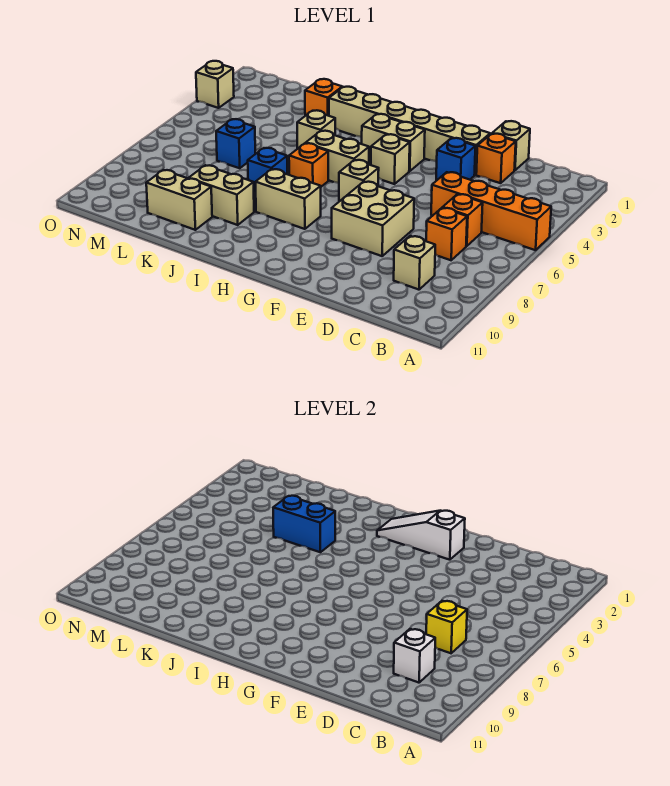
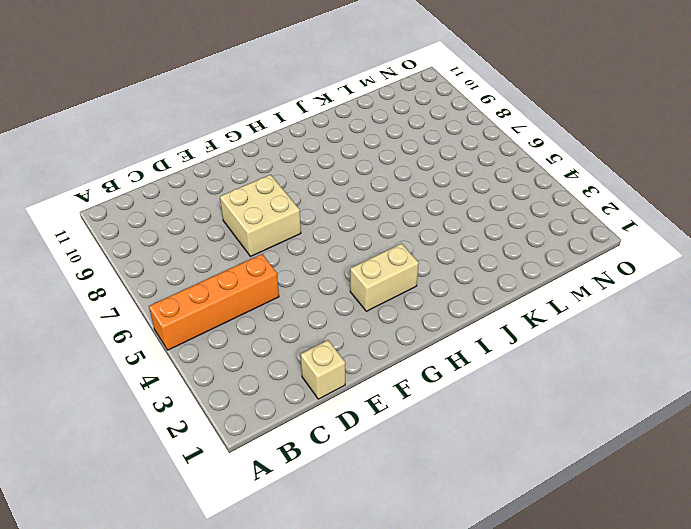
none -> orange 1x1 brick [443,194,483,246]
none -> orange 1x1 brick [426,208,467,260]
none -> tan 1x1 brick [394,236,435,290]

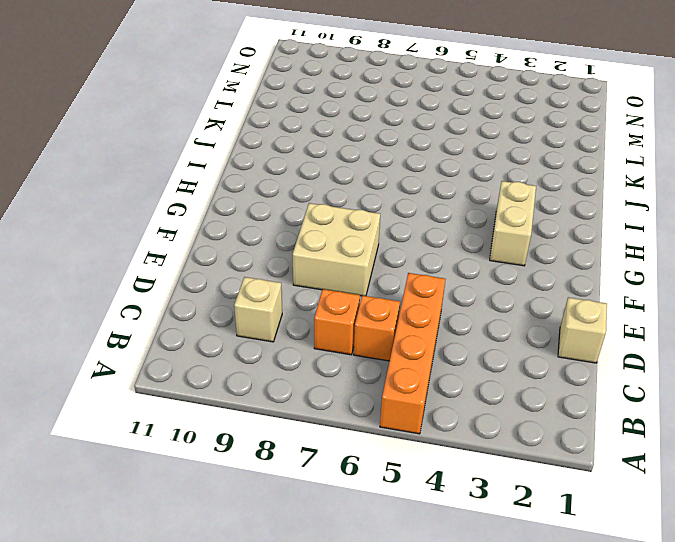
none -> orange 1x1 brick [476,134,516,183]
none -> tan 1x6 brick [329,87,490,175]
none -> blue 1x1 brick [436,138,476,180]

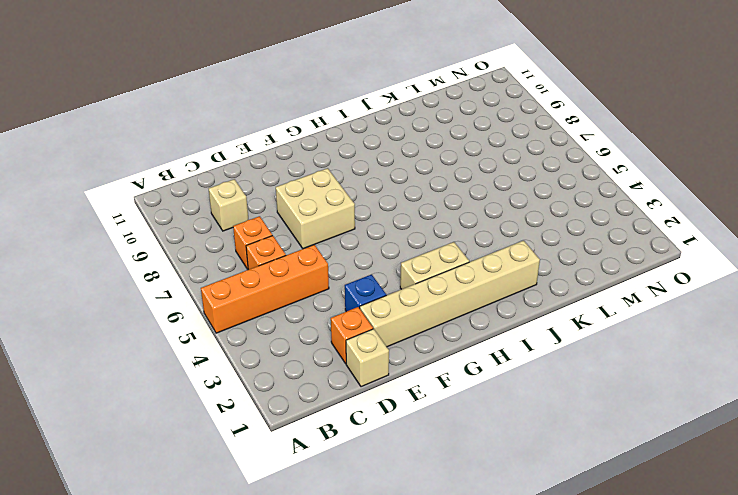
none -> tan 1x1 brick [371,134,410,184]
none -> tan 1x1 brick [339,160,379,201]
none -> tan 1x2 brick [305,131,369,183]

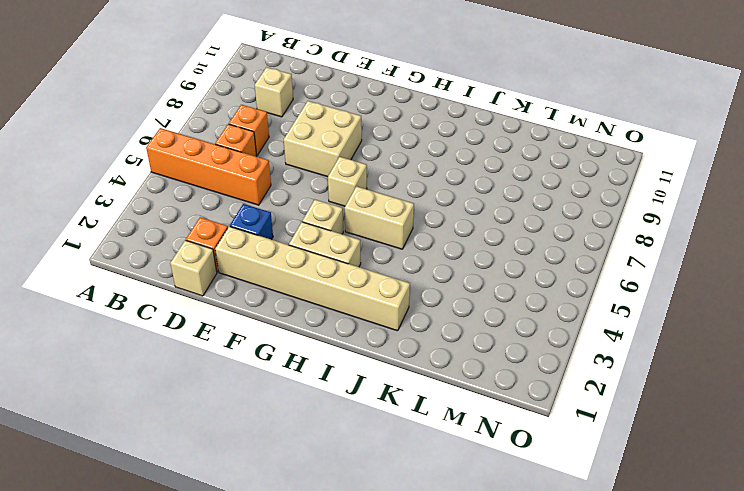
none -> tan 1x2 brick [256,169,321,229]
none -> orange 1x1 brick [289,143,328,187]
none -> tan 1x1 brick [297,110,335,149]

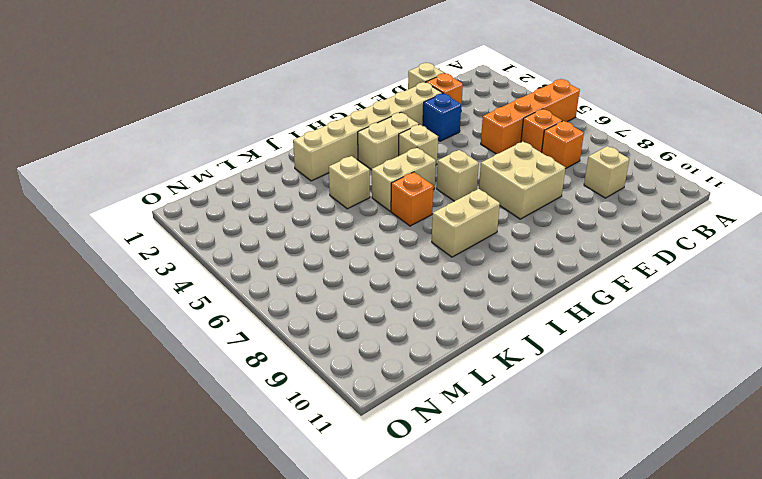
none -> blue 1x1 brick [248,148,287,192]
none -> tan 1x2 brick [189,165,254,225]
none -> orange 1x1 brick [305,79,342,116]

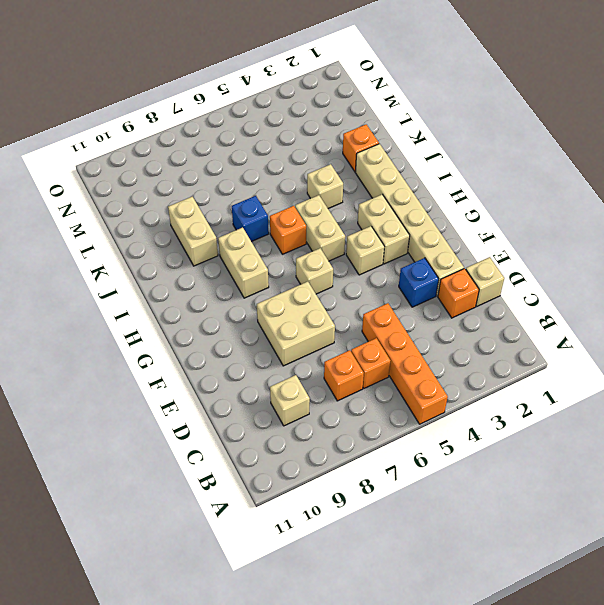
none -> tan 1x2 brick [146,170,212,230]
none -> blue 1x1 brick [216,119,255,168]
none -> tan 1x1 brick [196,61,234,108]

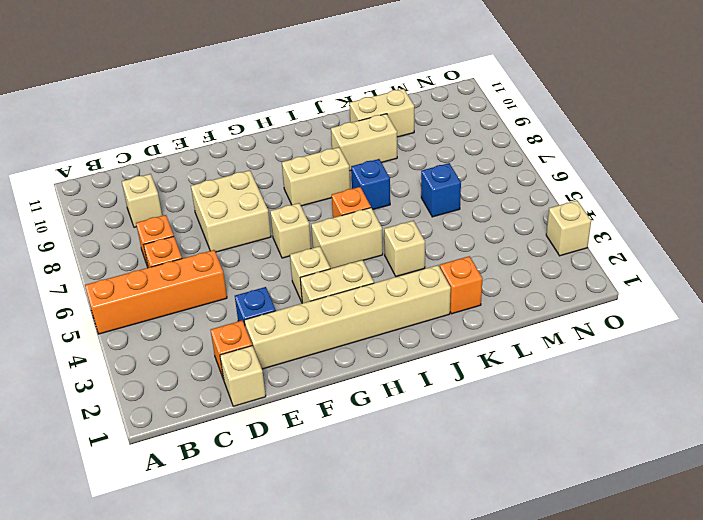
none -> yellow 1x1 brick [426,601,467,653]
none -> white 1x1 brick [394,629,435,683]
none -> white 1x3 slope [377,511,465,560]

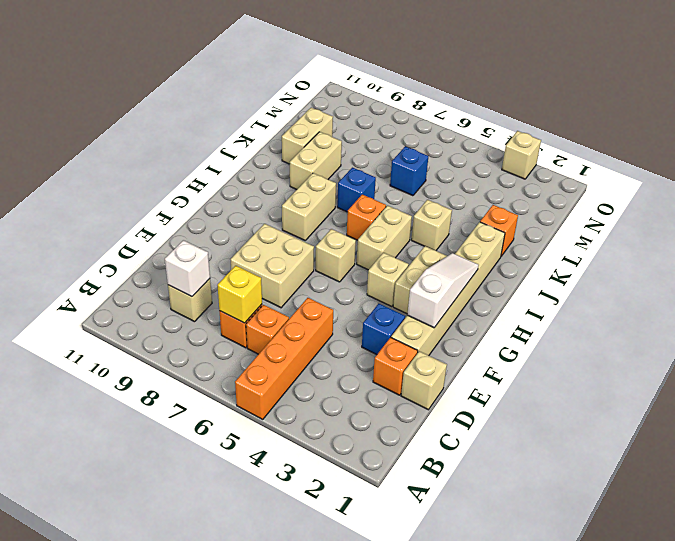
none -> blue 1x2 brick [273,496,335,552]

